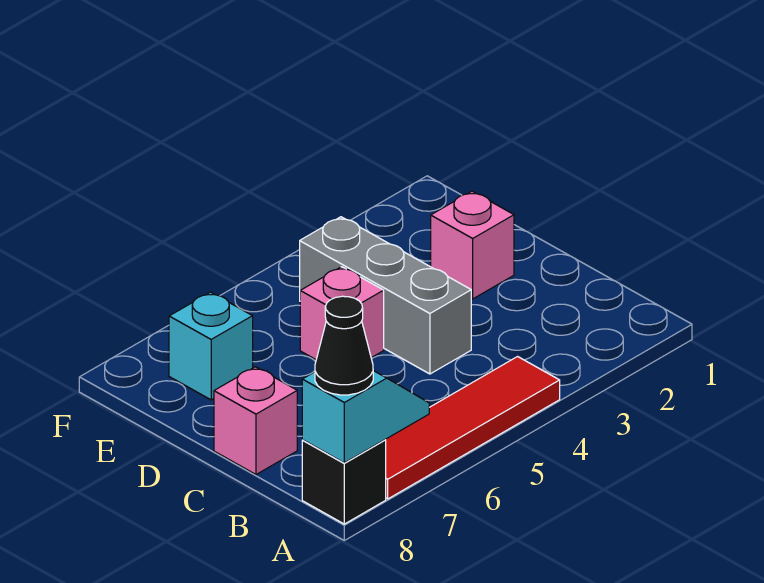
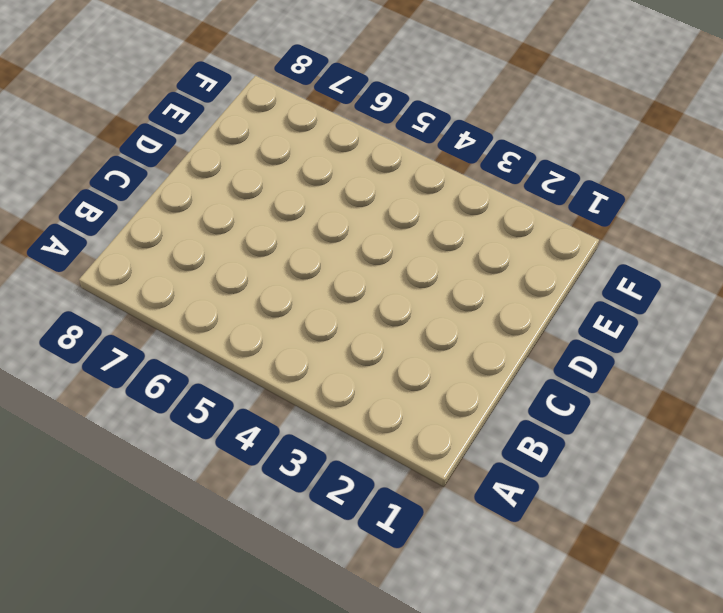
none -> red 1x4 tile [385,357,560,499]
none -> black 1x1 brick [302,440,386,524]

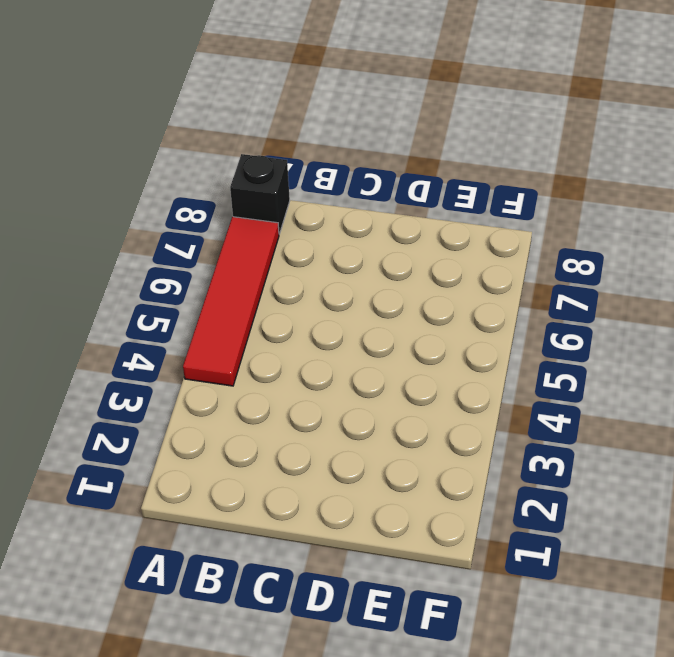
none -> grey 1x3 brick [300,217,471,374]
none -> pink 1x1 brick [214,367,297,474]

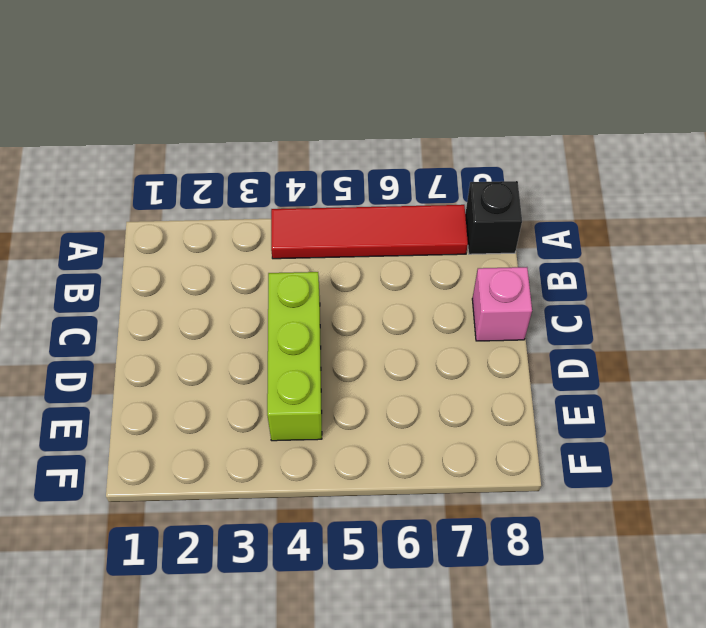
lime 1x3 brick [267,272,322,441] -> grey 1x3 brick [300,217,471,374]
none -> pink 1x1 brick [431,191,514,299]
none -> pink 1x1 brick [300,267,384,360]

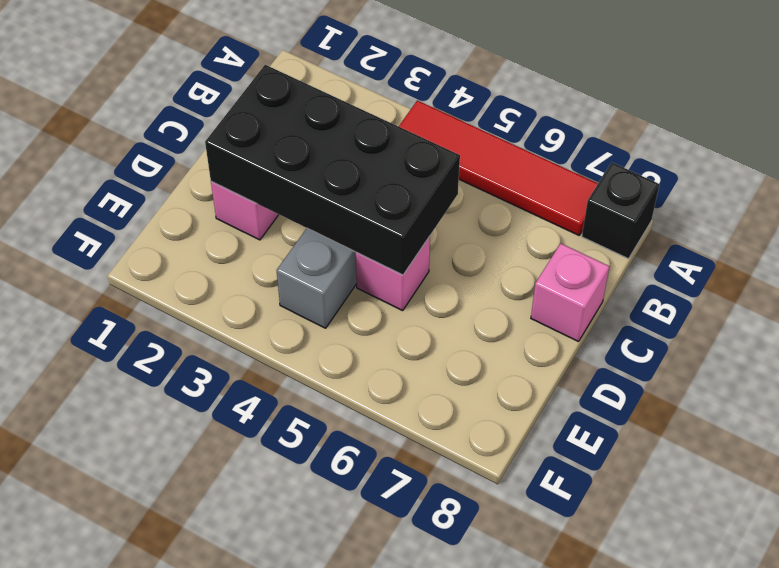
black 2x4 brick [205,65,460,275] -> none
none -> cyan 1x1 brick [169,292,253,400]
none -> cyan 1x2 slope [302,371,429,463]

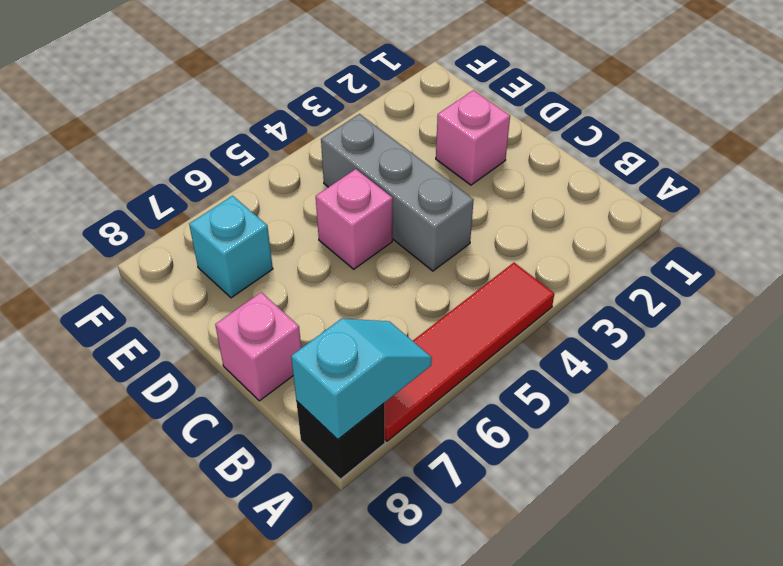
none -> black 1x1 cone [315,296,373,395]

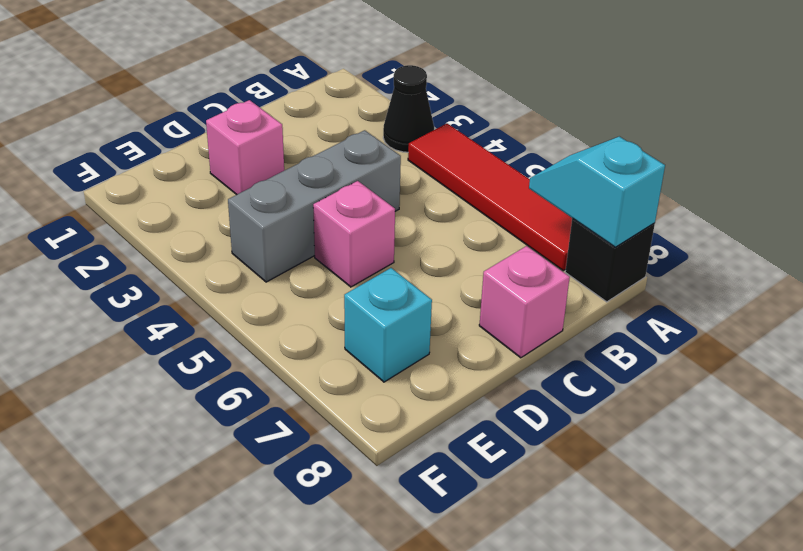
black 1x1 cone [383,65,434,152] -> black 1x1 cone moved to [315,296,373,395]

